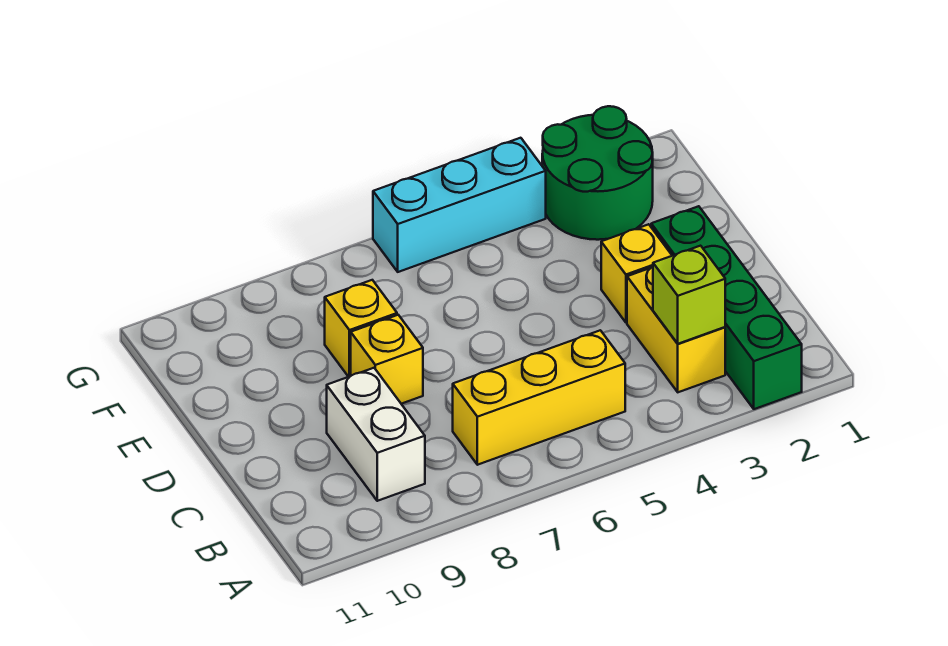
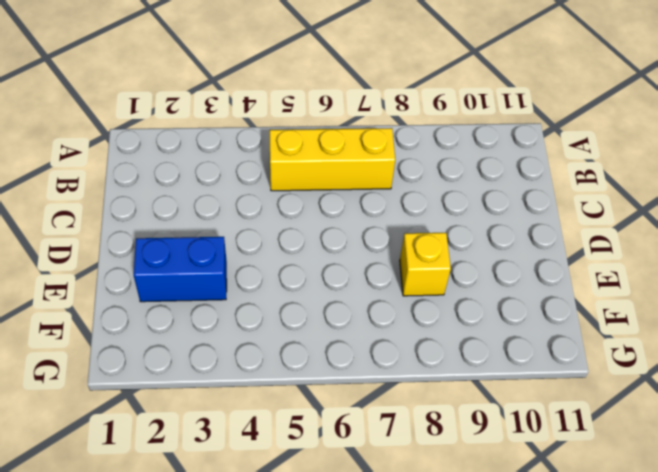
blue 1x2 brick [134,237,227,302] -> none
none -> green 1x4 brick [651,206,802,409]
none -> yellow 1x2 brick [627,267,725,392]

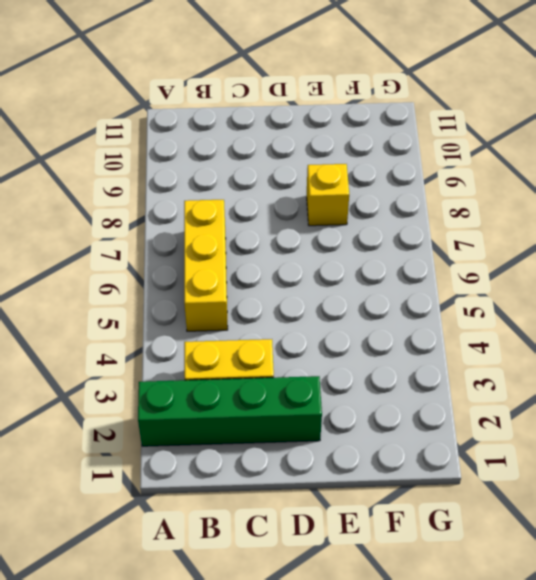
none -> white 1x2 brick [327,368,425,501]
none -> yellow 1x1 brick [601,224,672,323]

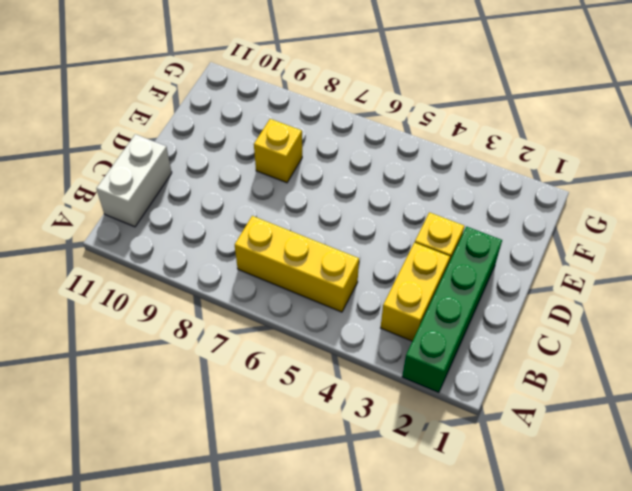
white 1x2 brick [96,134,172,227] -> white 1x2 brick moved to [327,368,425,501]
none -> yellow 1x1 brick [351,315,423,404]
none -> green 2x2 round brick [542,106,653,240]

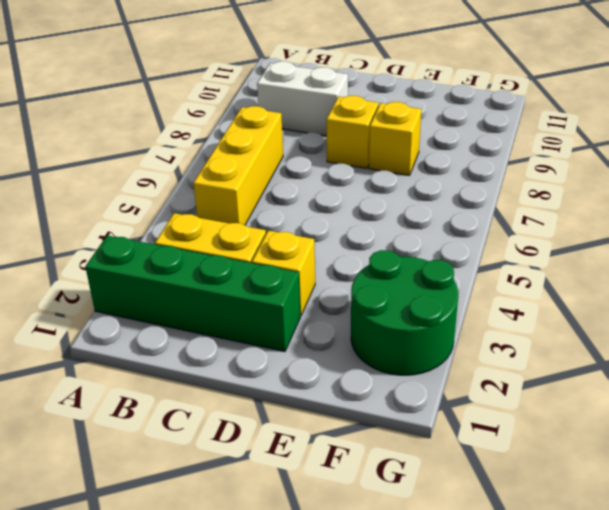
none -> cyan 1x3 brick [373,138,546,272]
none -> lime 1x1 brick [653,246,725,344]

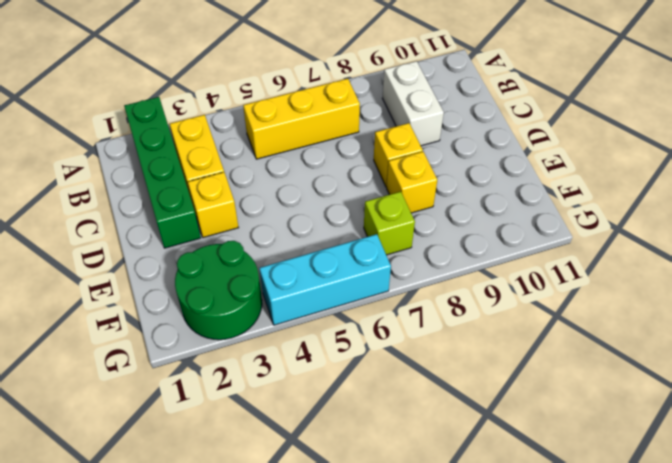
lime 1x1 brick [364,192,415,255] -> lime 1x1 brick moved to [653,246,725,344]

